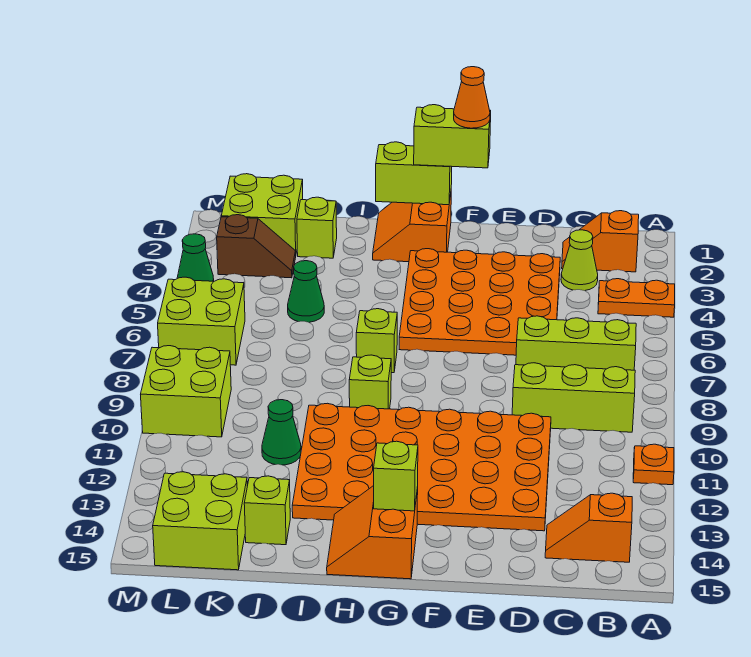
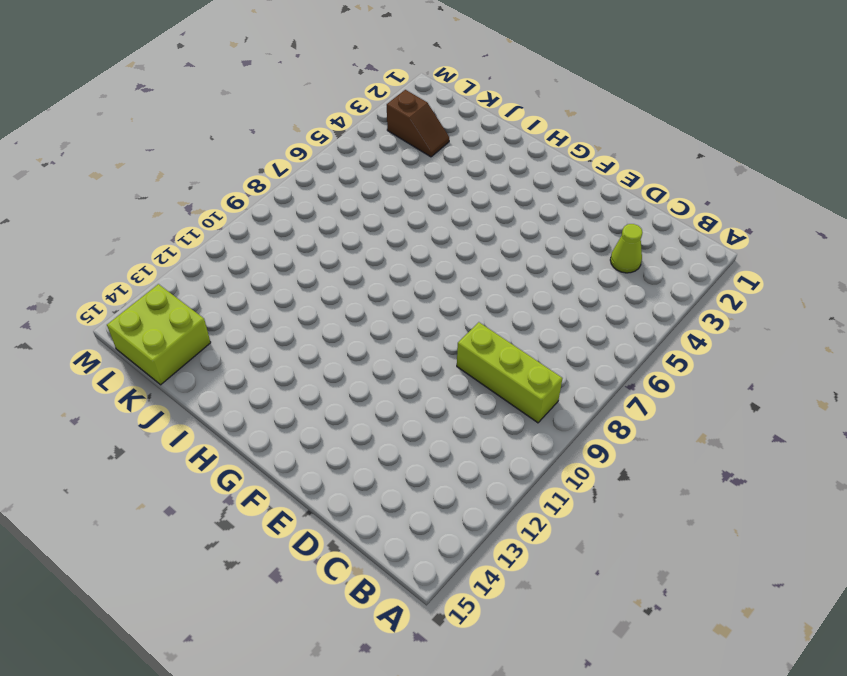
none -> orange 1x2 plate [598,279,675,317]
none -> orange 1x1 plate [633,444,674,485]
none -> orange 1x2 slope [562,211,639,272]

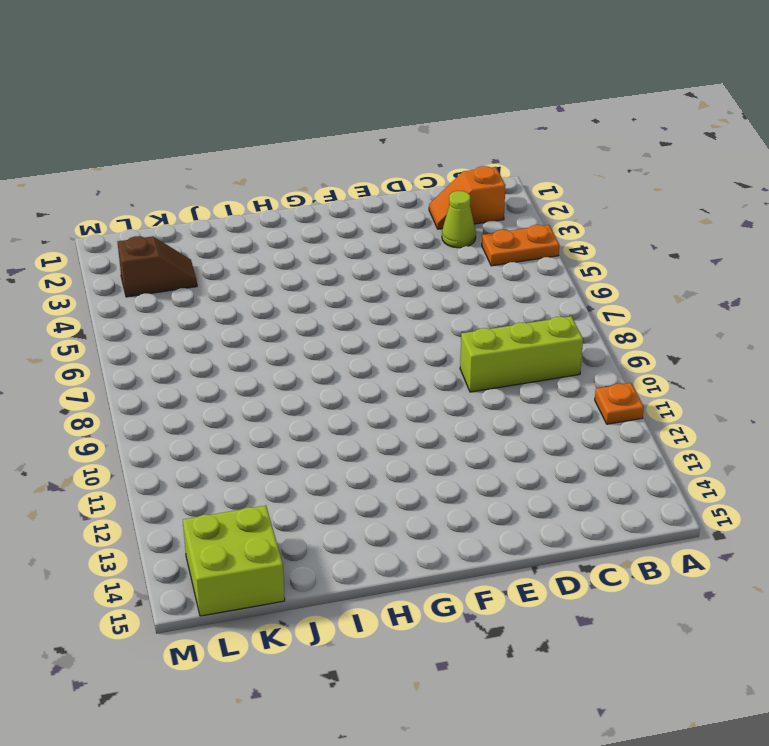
none -> lime 1x3 brick [516,316,636,370]
none -> orange 1x2 slope [545,493,632,562]
none -> orange 4x4 plate [399,249,560,355]

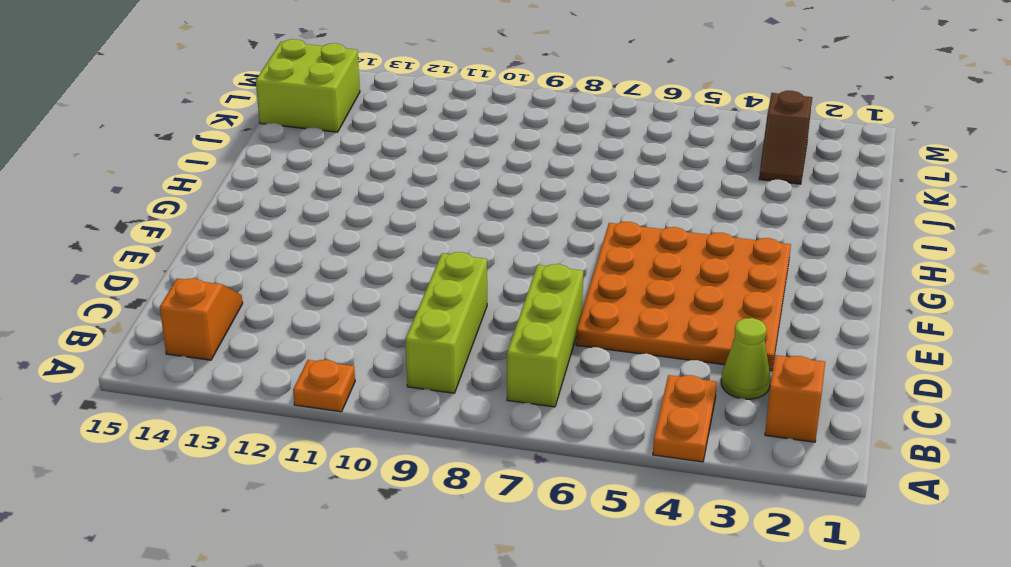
none -> orange 4x6 plate [292,403,551,531]
none -> orange 2x2 slope [373,194,451,262]
none -> orange 2x2 slope [327,486,418,579]

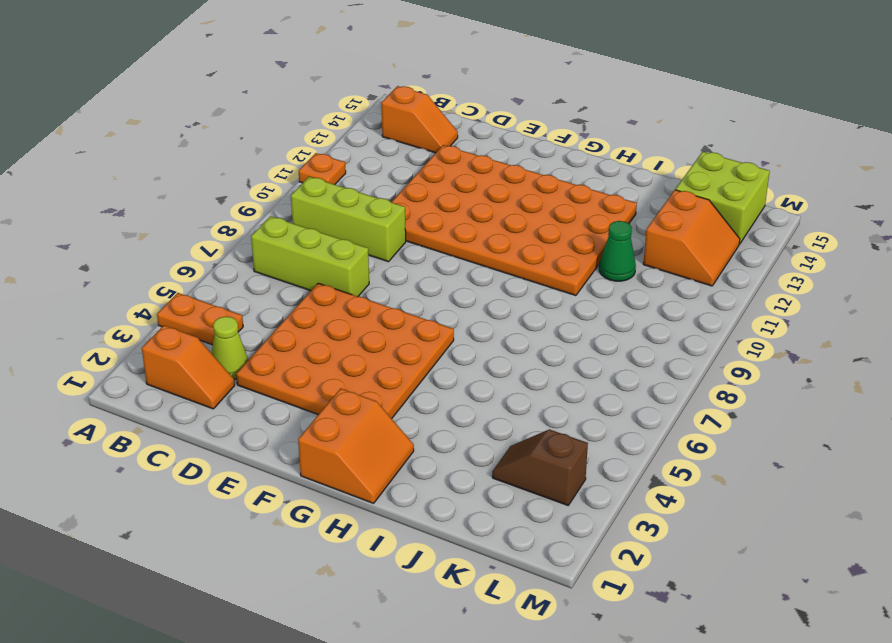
orange 2x2 slope [643,190,740,286] -> orange 2x2 slope moved to [327,486,418,579]
none -> lime 1x1 brick [356,309,397,373]
none -> lime 1x1 brick [349,355,391,409]
none -> lime 1x1 brick [297,197,337,258]

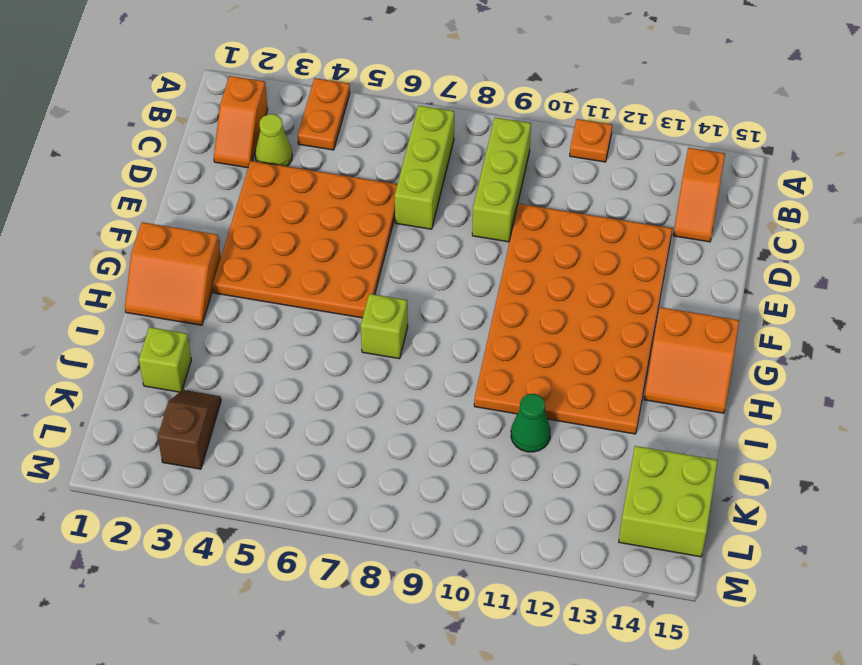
none -> lime 1x1 brick [349,355,391,409]
none -> green 1x1 cone [288,261,324,322]
none -> lime 1x1 brick [244,476,290,545]

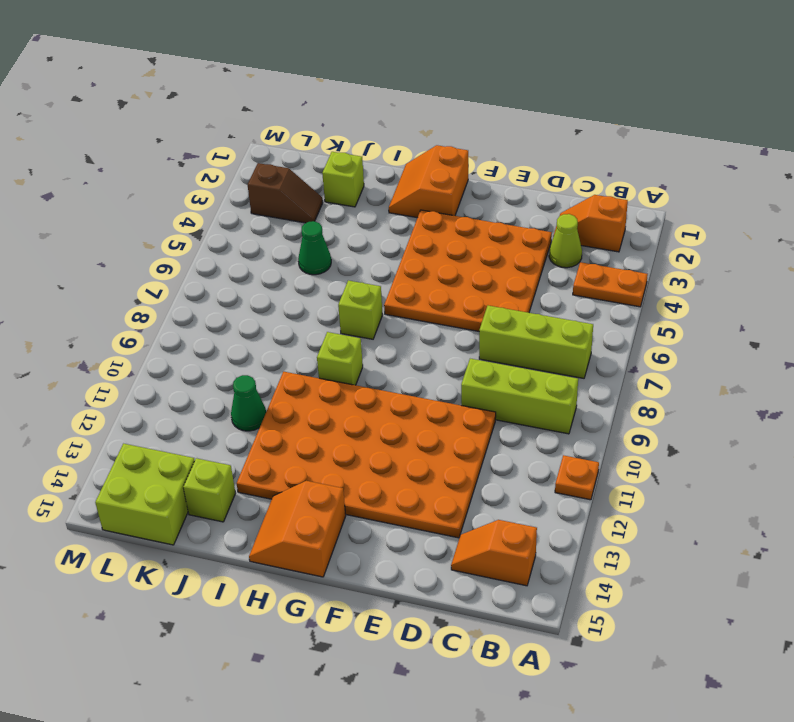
none -> lime 2x2 brick [221,174,303,253]
none -> lime 2x2 brick [158,277,245,365]
none -> lime 2x2 brick [141,346,231,437]

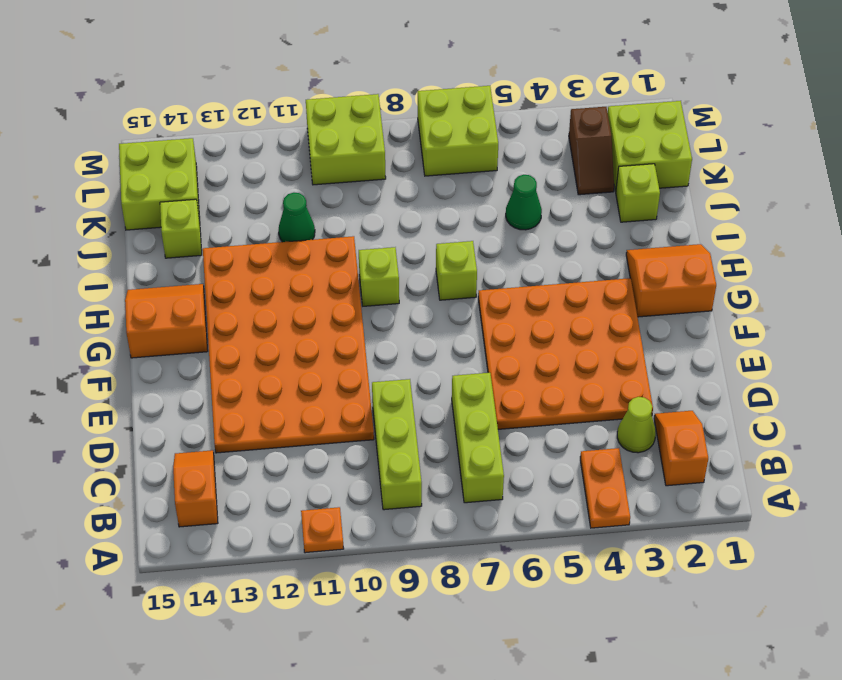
none -> green 1x1 cone [177,234,214,281]
none -> lime 1x2 brick [376,142,452,205]
none -> lime 1x1 brick [374,441,418,511]

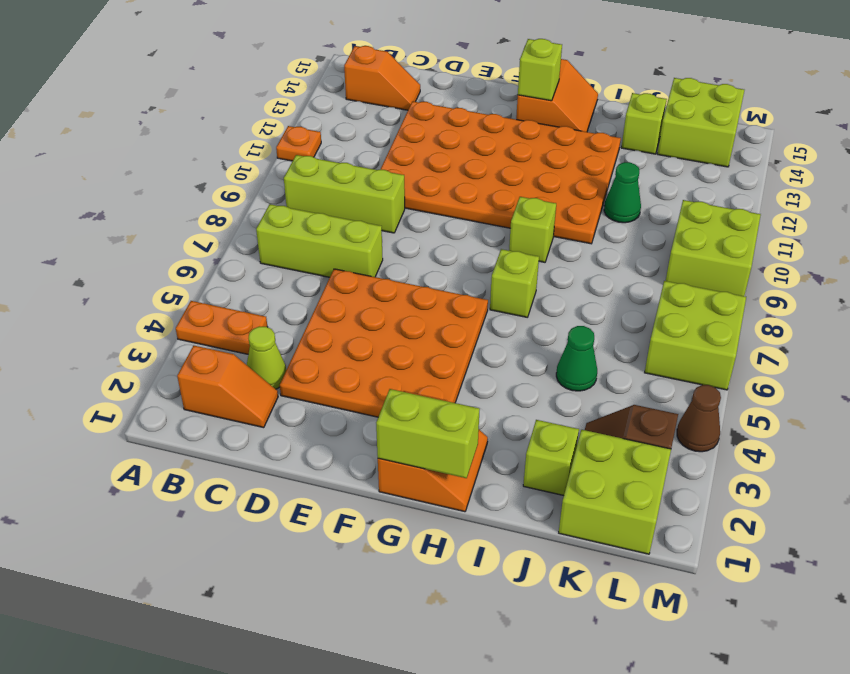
brown 1x1 cone [677,385,721,452] -> green 1x1 cone [177,234,214,281]
none -> lime 1x2 brick [414,105,491,168]
none -> orange 1x1 cone [454,67,490,128]

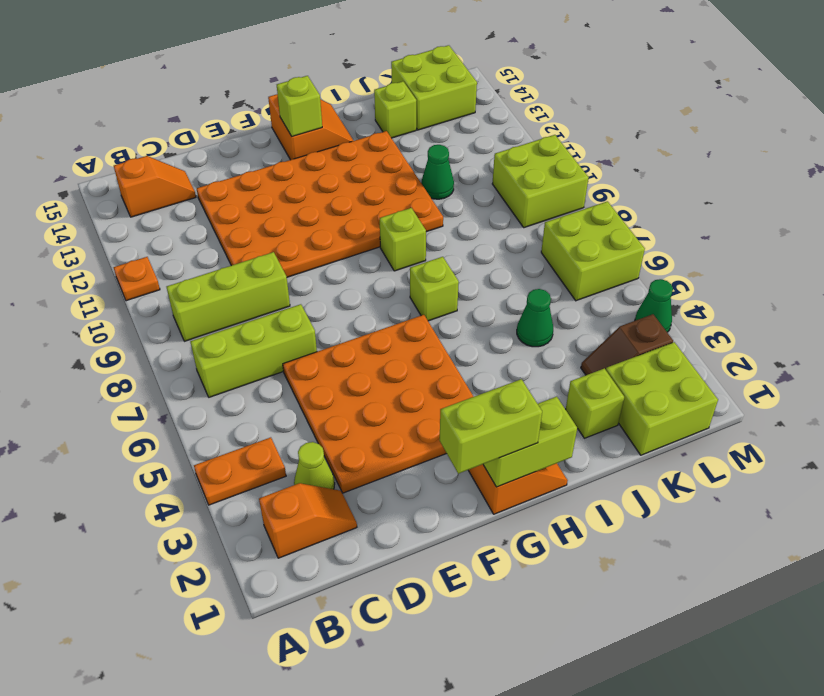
none -> orange 1x1 cone [454,67,490,128]

